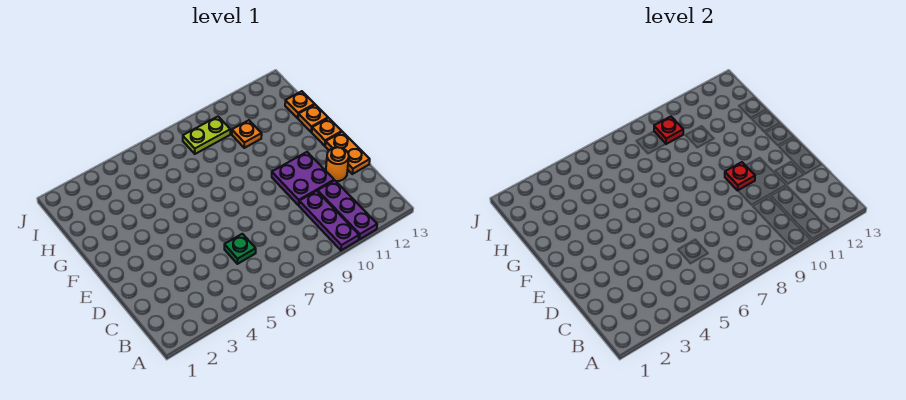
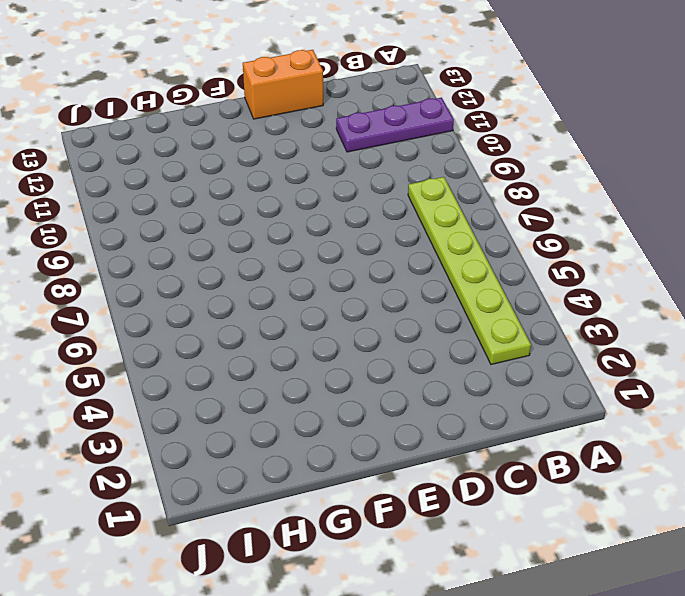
lime 1x6 plate [408,177,531,365] -> none
orange 1x2 brick [243,50,323,119] -> orange 1x2 plate [325,132,370,174]
none -> purple 1x3 plate [299,191,359,250]
none -> green 1x1 plate [224,234,256,264]
none -> purple 2x2 plate [272,152,334,205]

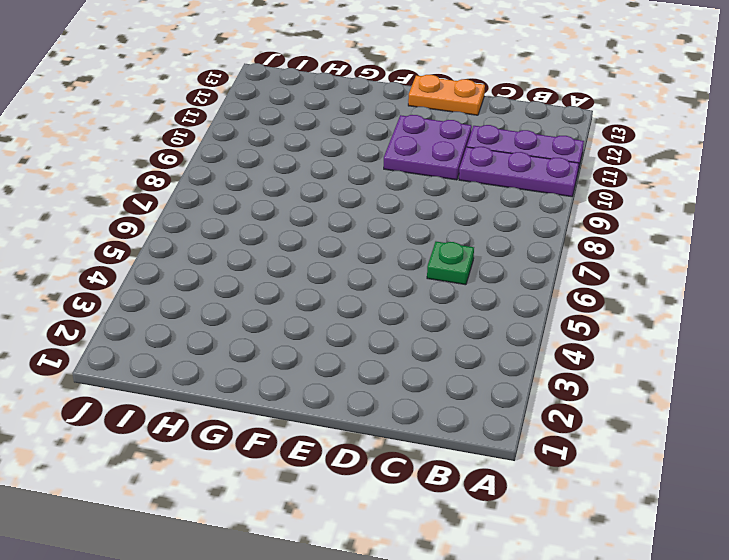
none -> orange 1x1 round brick [326,147,349,181]
none -> orange 1x1 plate [312,118,342,146]
none -> orange 1x1 plate [298,105,328,132]

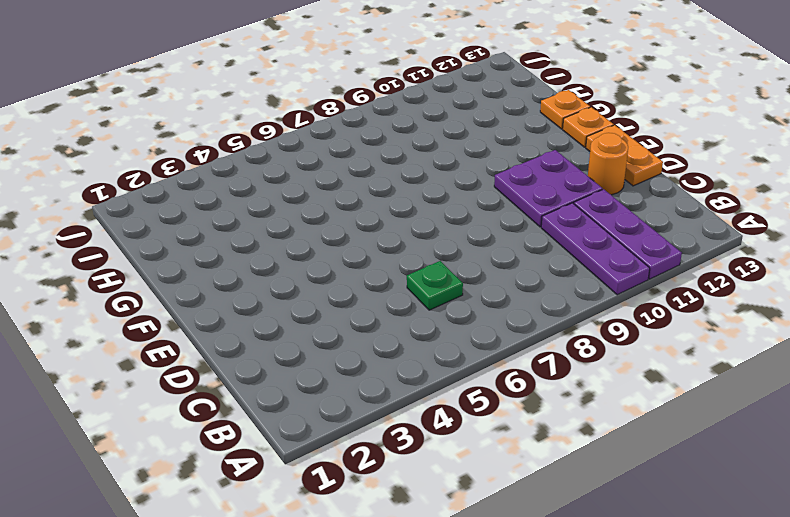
none -> orange 1x1 plate [232,120,262,148]
none -> orange 1x1 plate [285,91,315,118]
none -> lime 1x2 plate [183,117,230,154]

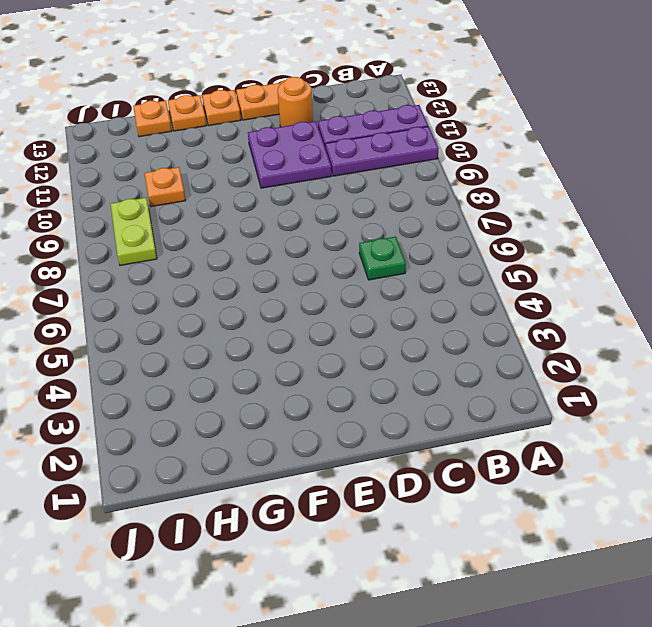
none -> red 1x1 plate [725,162,755,190]
none -> red 1x1 plate [654,117,683,144]

